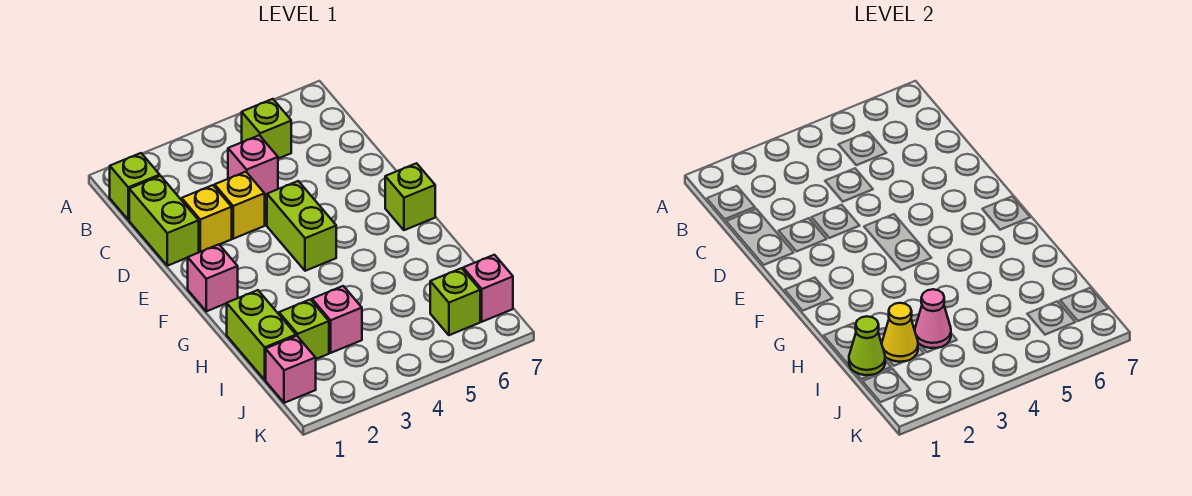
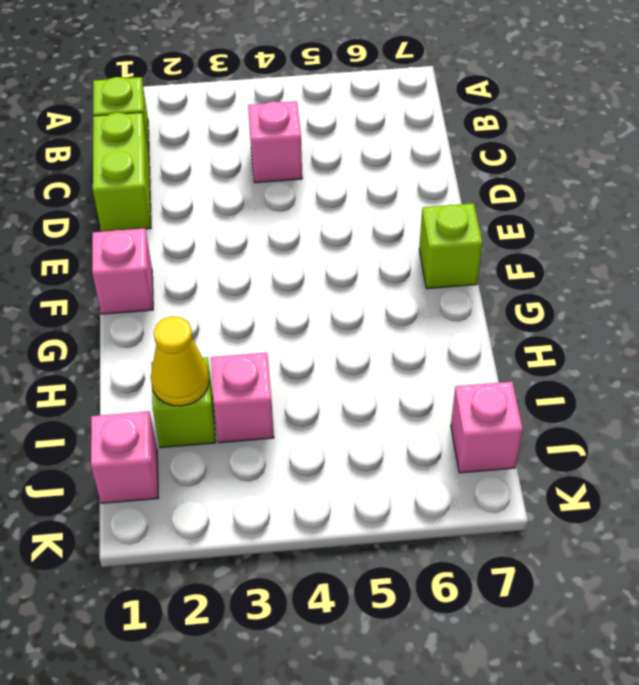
none -> lime 1x1 brick [242,99,291,159]
none -> yellow 1x1 brick [182,185,232,252]
none -> yellow 1x1 brick [214,172,265,239]

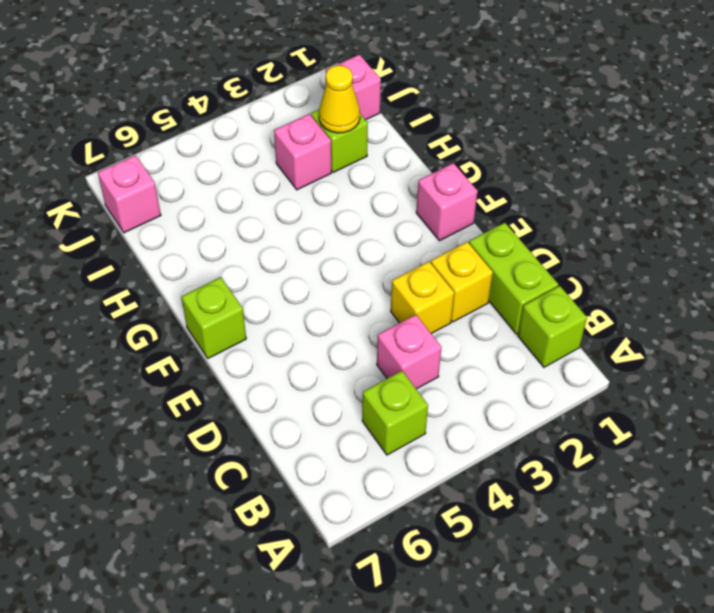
none -> lime 1x2 brick [267,181,336,271]
none -> lime 1x2 brick [227,290,296,380]
none -> lime 1x1 brick [430,268,480,335]

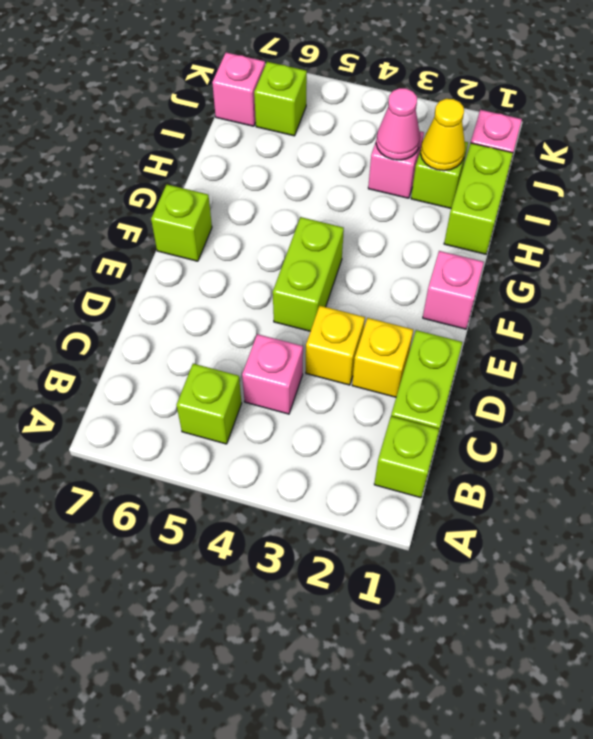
none -> lime 1x1 cone [849,316,885,375]

